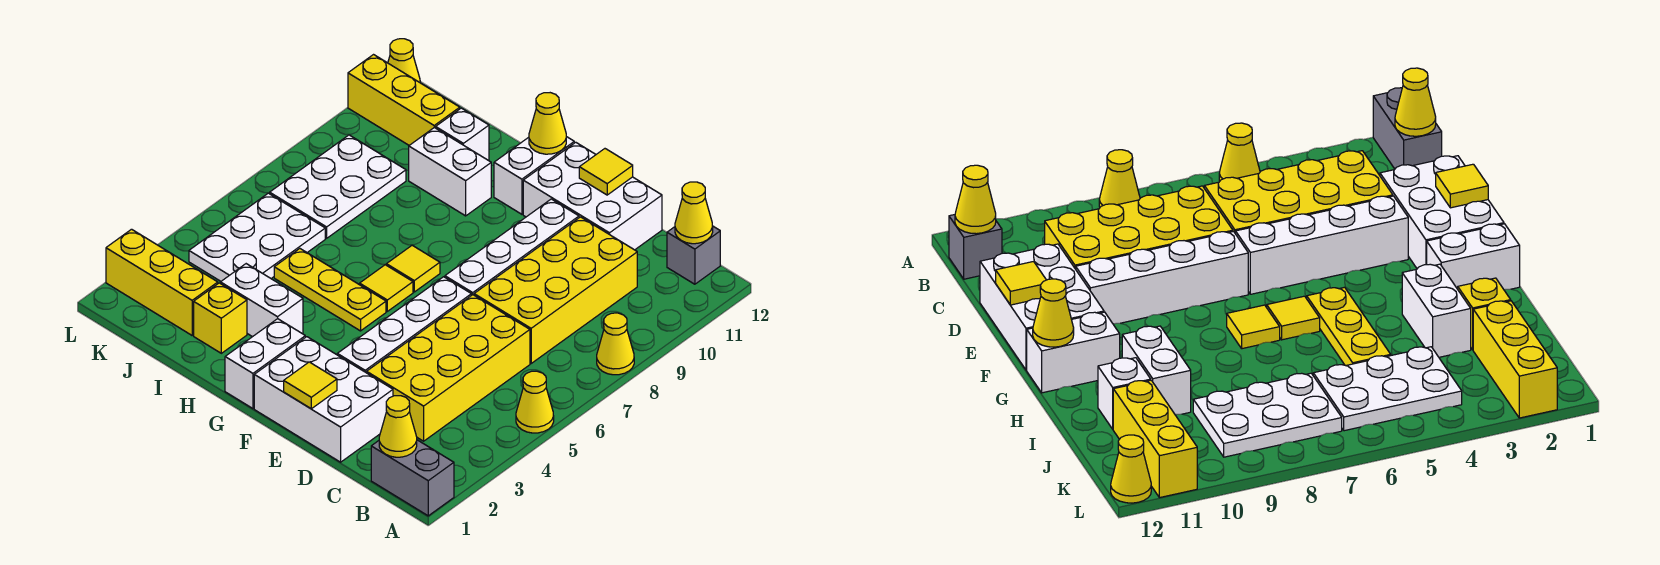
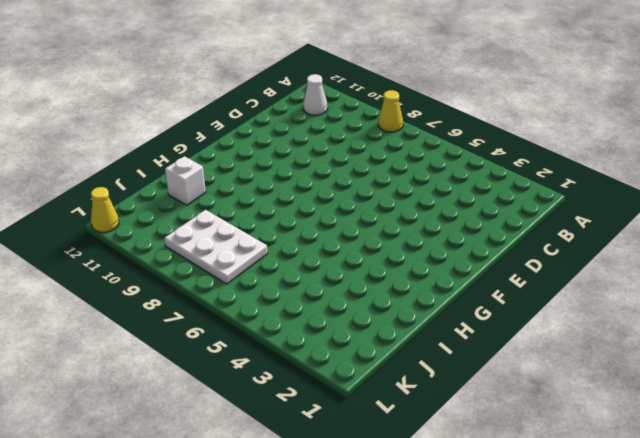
white 1x1 cone [303,74,328,115] -> none
none -> grey 1x2 brick [371,440,454,516]
none -> yellow 1x1 cone [516,371,554,433]
none -> grey 1x1 brick [667,226,720,284]

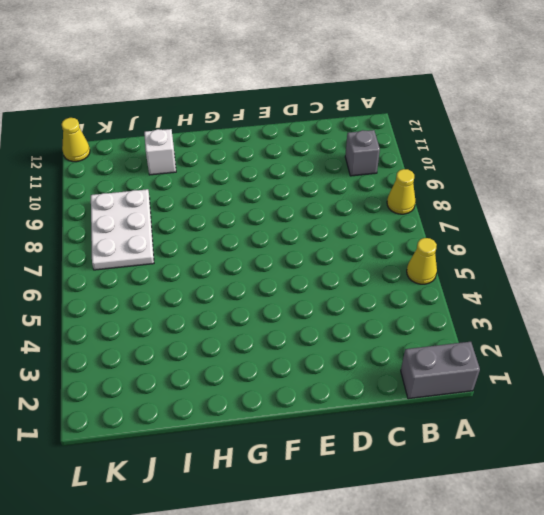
grey 1x1 brick [345,130,380,176] -> grey 1x1 brick moved to [667,226,720,284]
none -> yellow 2x4 brick [367,295,530,441]
none -> yellow 2x4 brick [474,217,637,363]
none -> white 2x3 brick [254,337,393,462]

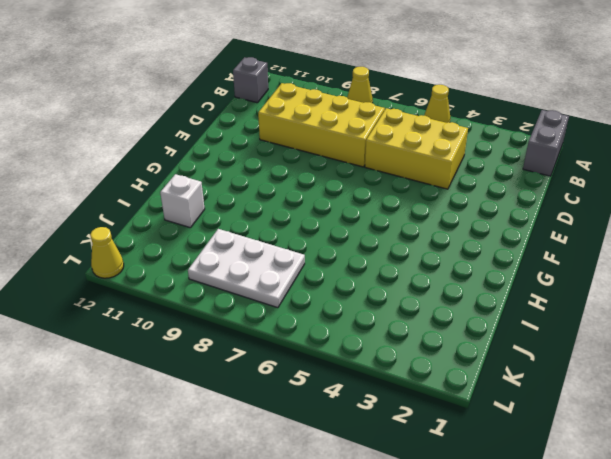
yellow 2x3 brick [365,108,468,189] -> yellow 2x4 brick [367,295,530,441]
none -> white 2x3 brick [254,337,393,462]
none -> white 2x3 brick [523,142,662,250]
none -> white 1x4 brick [337,277,471,373]

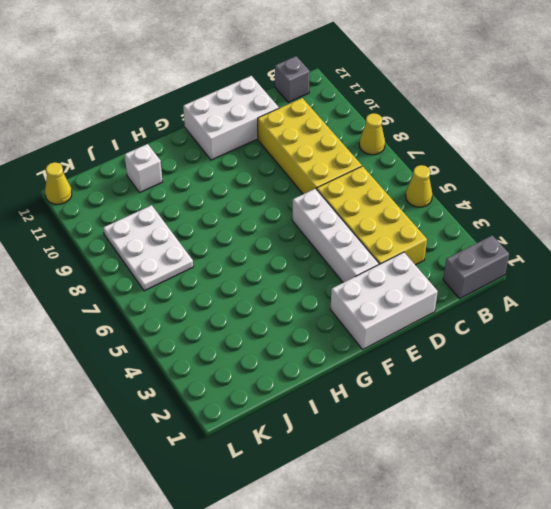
none -> white 1x4 brick [445,199,579,295]
none -> white 1x2 brick [225,319,305,409]
none -> yellow 1x3 plate [274,249,386,331]

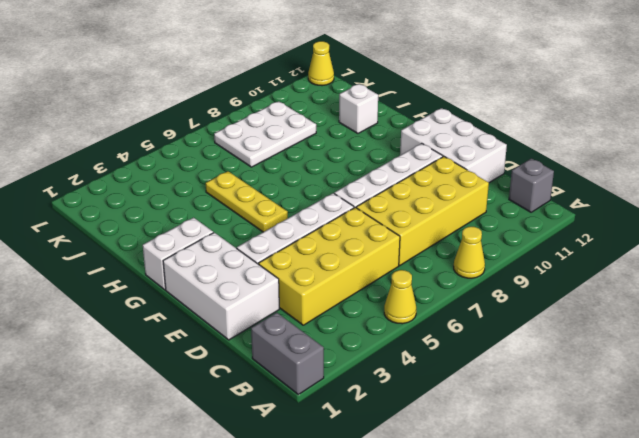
none -> yellow 1x1 tile [360,265,413,311]
none -> yellow 1x1 tile [386,245,440,292]
none -> white 1x2 brick [494,137,574,214]

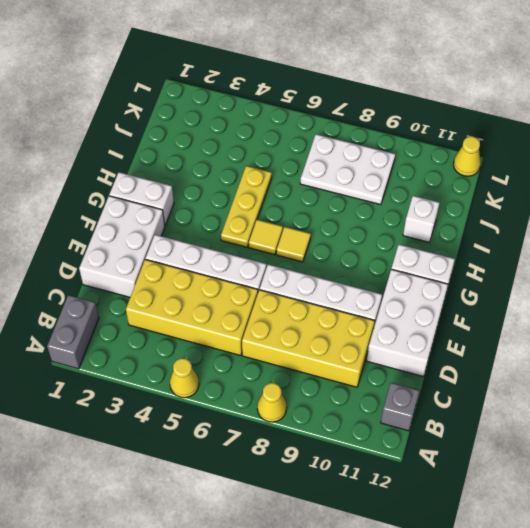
none -> white 1x2 brick [220,264,303,337]
none -> white 1x2 brick [409,128,491,216]
none -> yellow 1x1 brick [194,283,247,353]

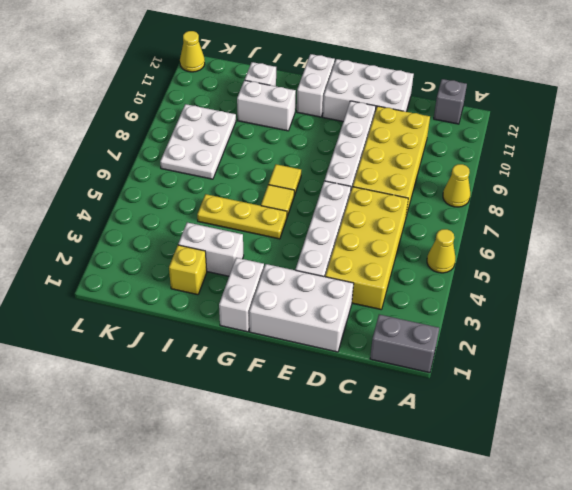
none -> yellow 1x3 brick [106,229,218,335]
none -> white 2x3 plate [189,193,325,281]
none -> yellow 1x3 brick [348,55,460,145]

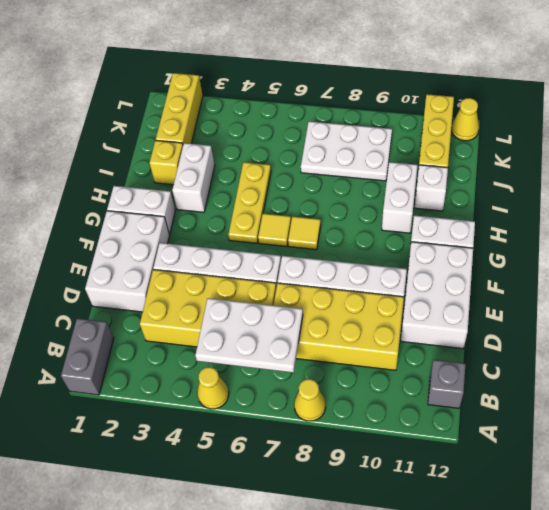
white 2x3 plate [195,298,303,373] -> white 2x3 plate moved to [189,193,325,281]
none -> yellow 1x1 cone [379,396,417,457]
none -> yellow 1x1 cone [675,182,713,244]
none -> yellow 1x1 tile [284,362,337,409]

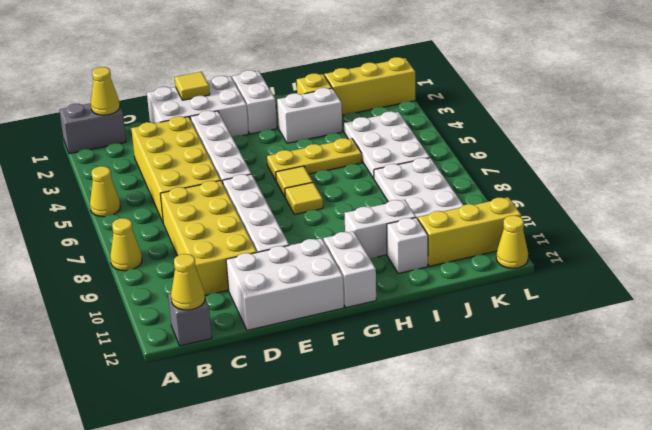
none -> yellow 1x1 tile [579,149,633,195]
none -> yellow 1x1 cone [529,93,566,154]

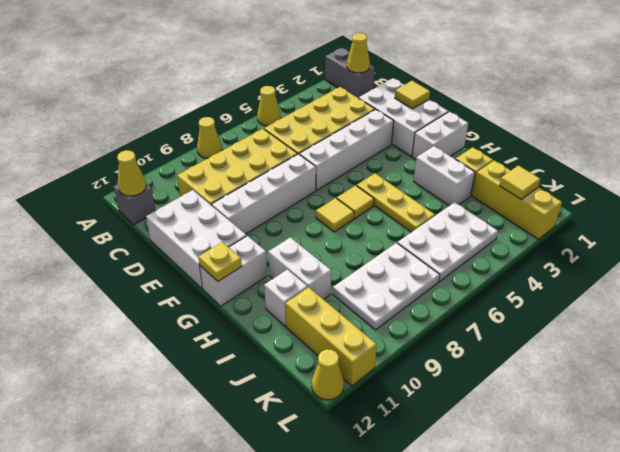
yellow 1x1 plate [198,242,242,281] -> yellow 1x1 cone [529,93,566,154]
yellow 1x1 tile [500,166,540,199] -> yellow 1x1 tile moved to [579,149,633,195]

